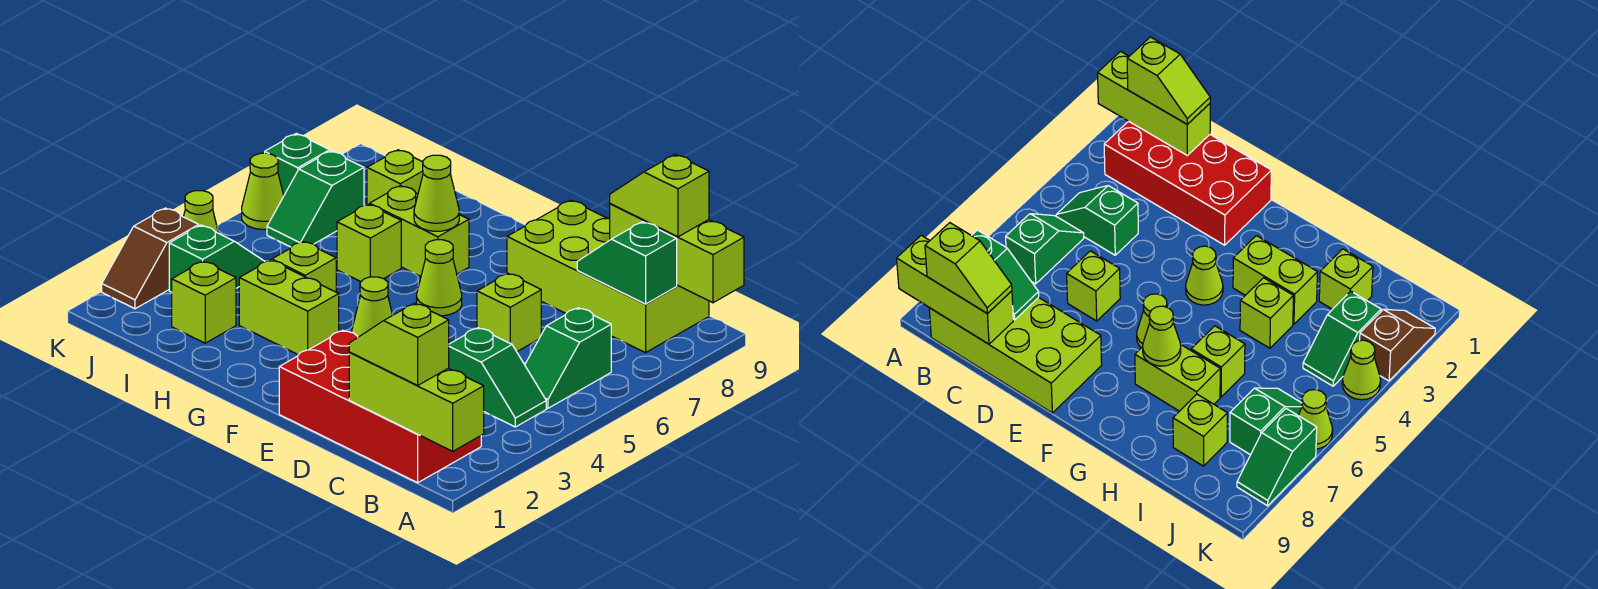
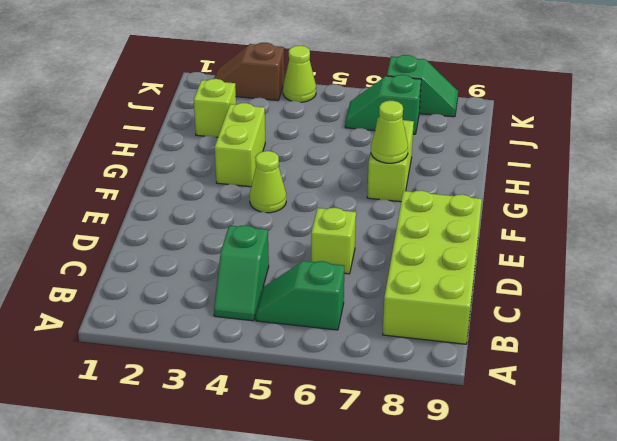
none -> red 2x4 brick [279,330,481,483]
none -> lime 1x1 cone [417,240,462,316]
none -> lime 1x1 brick [272,242,336,292]

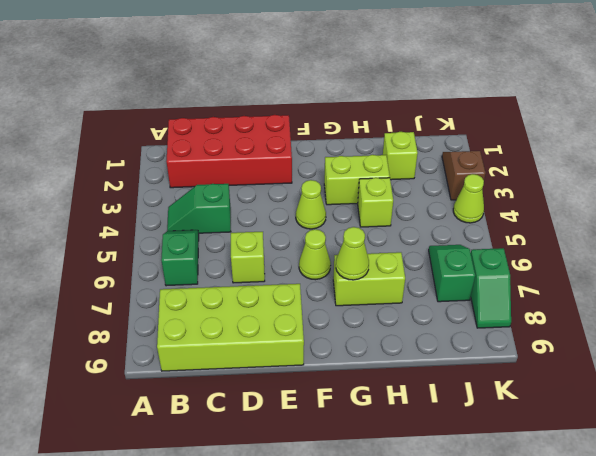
none -> lime 1x1 brick [337,204,401,282]
none -> lime 1x1 brick [367,150,423,205]
none -> green 1x2 slope [169,225,265,292]

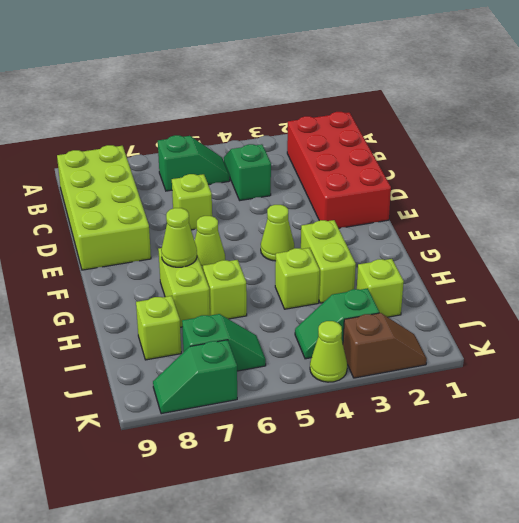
none -> lime 1x1 cone [242,153,284,229]
none -> lime 1x3 brick [349,353,484,451]
none -> lime 1x3 brick [610,204,744,303]

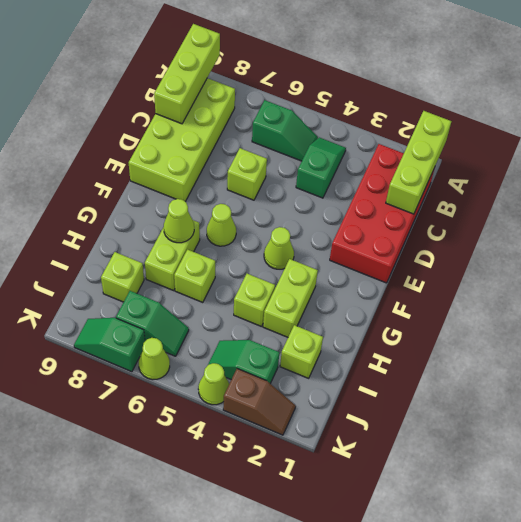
none -> green 1x2 slope [577,222,677,304]
none -> lime 1x2 slope [349,303,449,385]
none -> lime 1x2 slope [610,155,709,237]

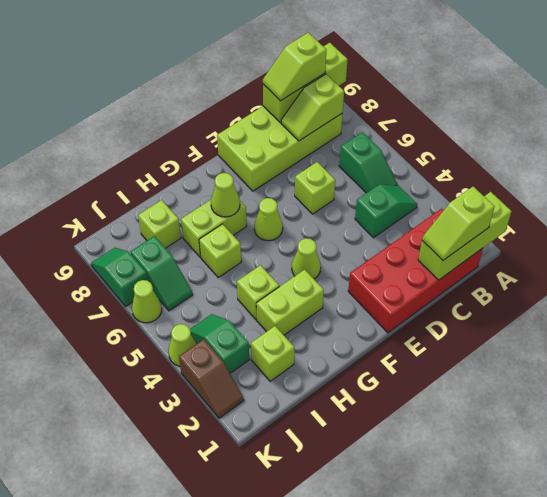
lime 1x2 slope [281,74,344,141] -> green 1x2 slope [577,222,677,304]

